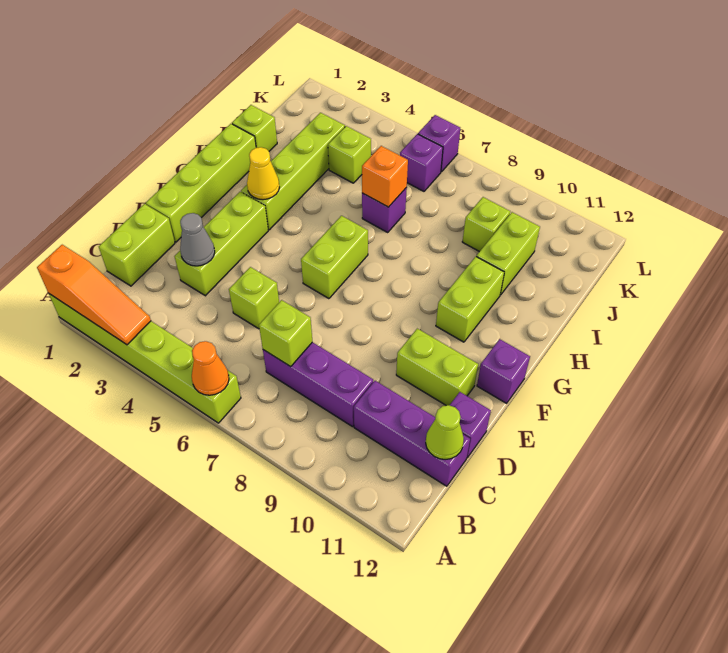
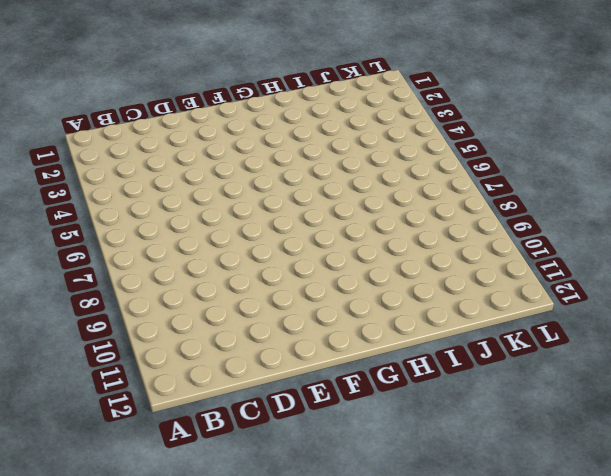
none -> lime 1x6 brick [49,294,241,423]
none -> lime 1x2 brick [99,204,175,286]
none -> purple 1x3 brick [263,342,373,427]

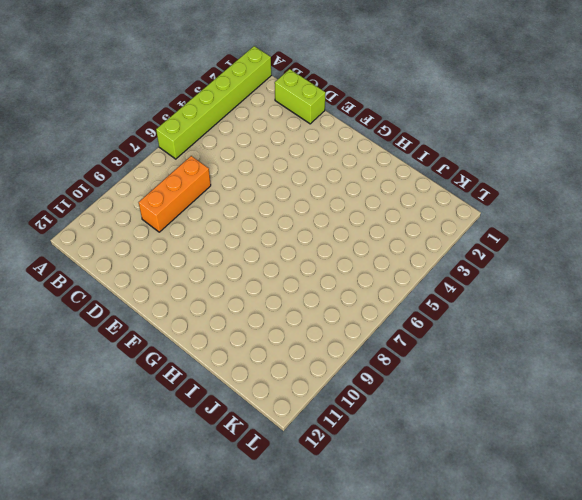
orange 1x3 brick [139,156,211,232] -> purple 1x3 brick [263,342,373,427]
none -> purple 1x3 brick [354,381,470,486]
none -> lime 1x3 brick [174,192,268,296]
none -> lime 1x1 brick [229,267,279,329]

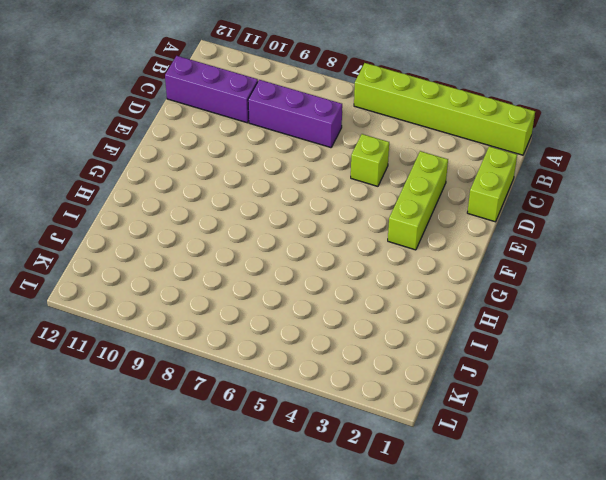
none -> purple 1x1 brick [450,392,491,458]
none -> lime 1x4 brick [146,124,256,242]
none -> lime 1x2 brick [396,329,478,406]

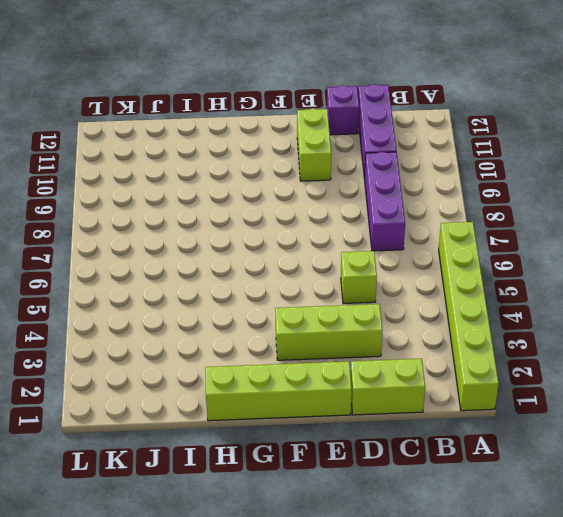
none -> lime 1x2 brick [301,216,368,299]
none -> purple 1x1 brick [477,339,530,403]
none -> lime 1x4 brick [241,113,345,230]

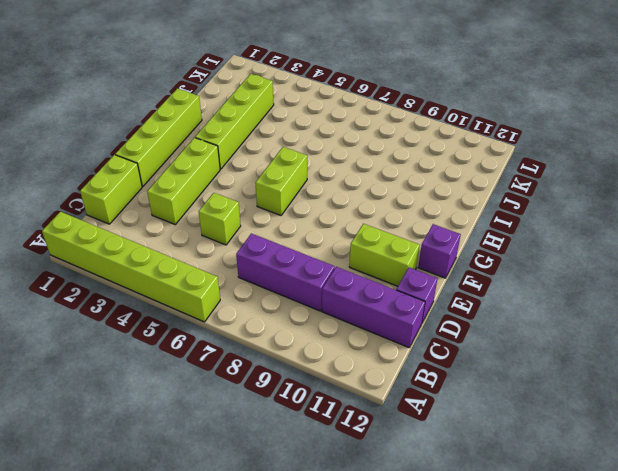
none -> lime 1x2 brick [436,257,504,342]
none -> lime 1x1 brick [232,105,277,151]
none -> purple 1x1 brick [362,188,407,232]

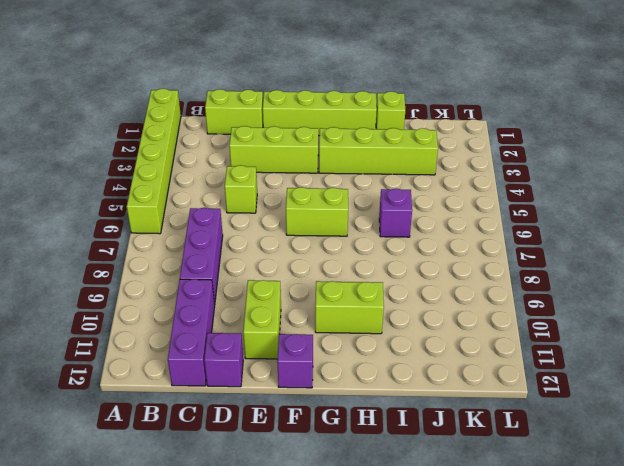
none -> lime 1x2 brick [476,212,540,295]
none -> lime 1x1 brick [328,126,371,183]
none -> lime 1x1 brick [462,197,510,252]

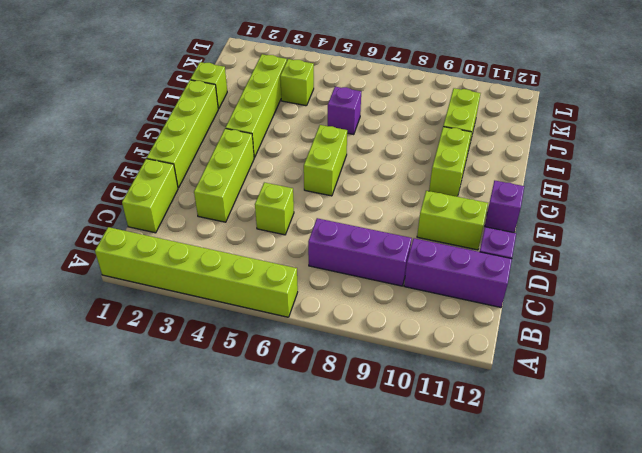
none -> lime 1x1 brick [462,197,510,252]
none -> purple 1x1 brick [400,134,443,191]
none -> purple 1x1 brick [418,115,460,172]

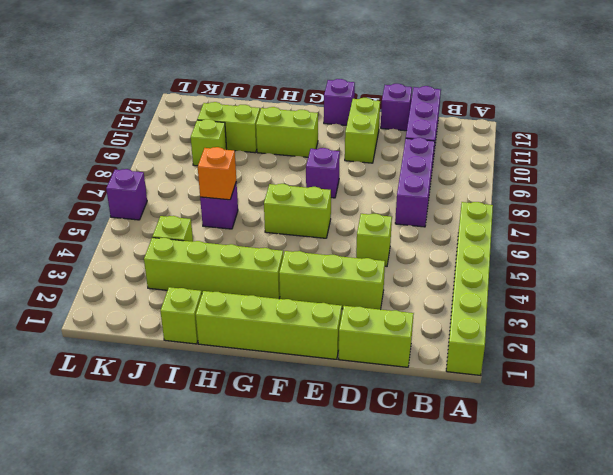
purple 1x1 brick [306,148,340,198] -> purple 1x1 brick moved to [400,134,443,191]
none -> orange 1x3 slope [37,245,151,345]
none -> orange 1x1 cone [192,341,229,395]
none -> lime 1x1 brick [259,300,312,367]

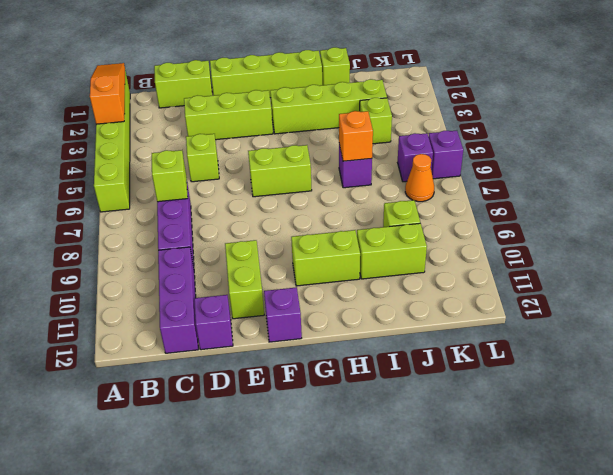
orange 1x3 slope [90,63,125,124] -> orange 1x3 slope turned to [37,245,151,345]
orange 1x1 cone [405,154,434,202] -> orange 1x1 cone moved to [192,341,229,395]
none -> lime 1x1 cone [426,405,464,460]
none -> grey 1x1 cone [180,213,215,266]
none -> yellow 1x1 cone [247,147,279,200]

